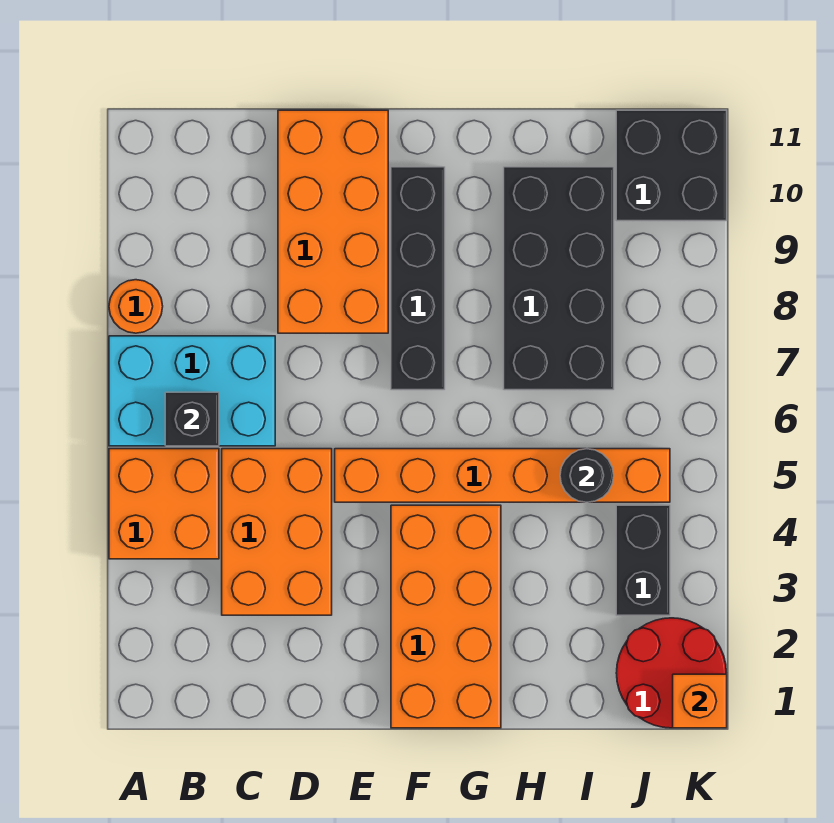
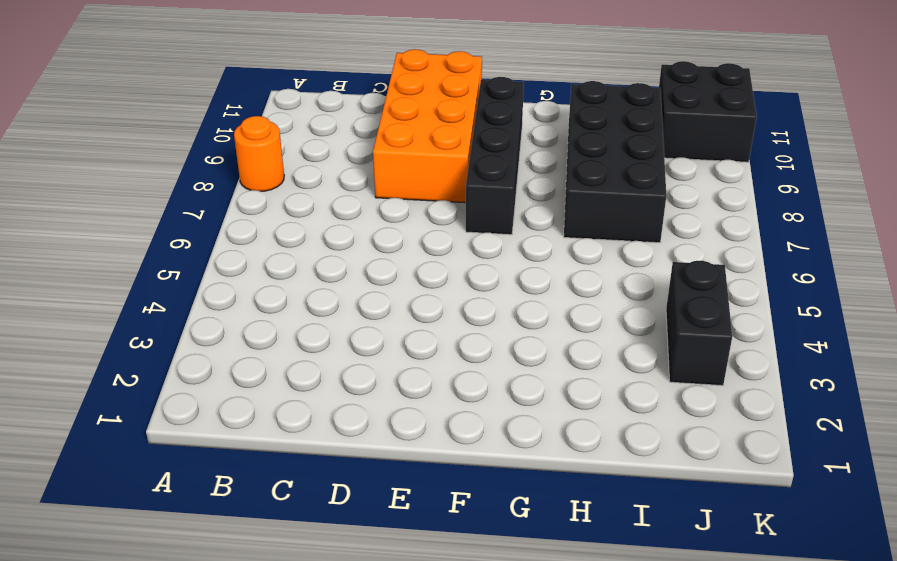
none -> orange 2x2 brick [109,449,219,559]
none -> cyan 2x3 brick [109,336,275,446]
none -> orange 2x3 brick [222,449,332,615]

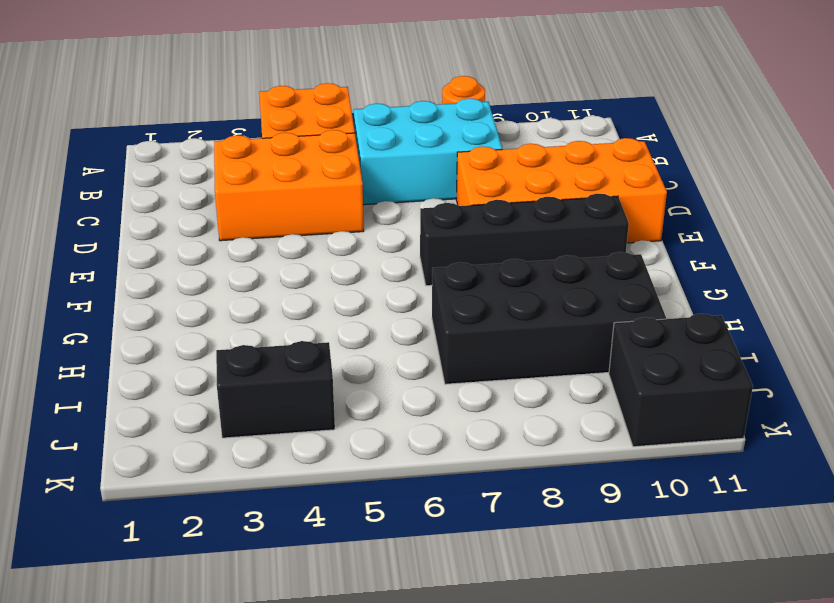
cyan 2x3 brick [354,98,502,205] -> cyan 2x3 brick turned to [109,336,275,446]
none -> orange 1x6 brick [335,449,670,502]
none -> orange 2x4 brick [391,505,501,728]
none -> red 2x2 round brick [616,618,726,728]

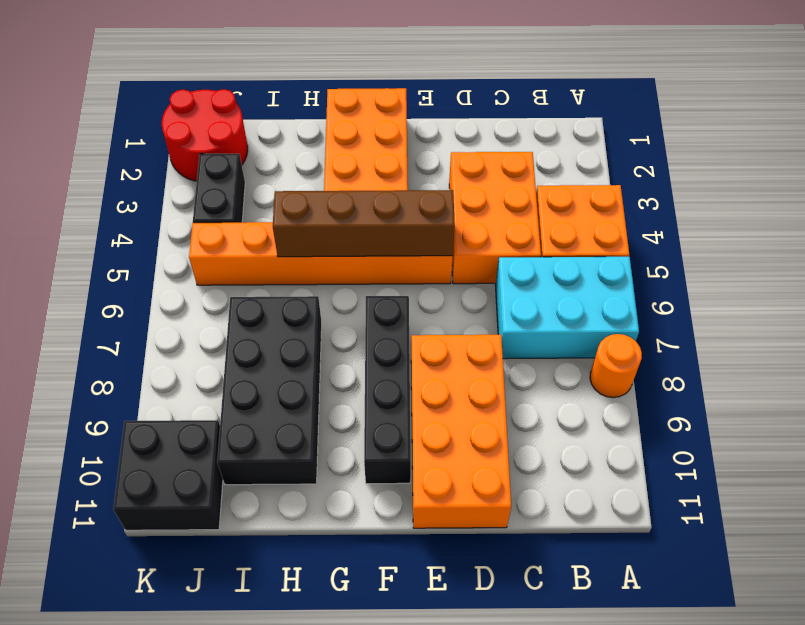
brown 1x4 brick [273,190,455,257] -> none
none -> black 1x1 brick [165,392,219,446]
none -> black 1x1 round brick [560,449,614,502]
none -> orange 1x1 brick [673,674,727,728]

